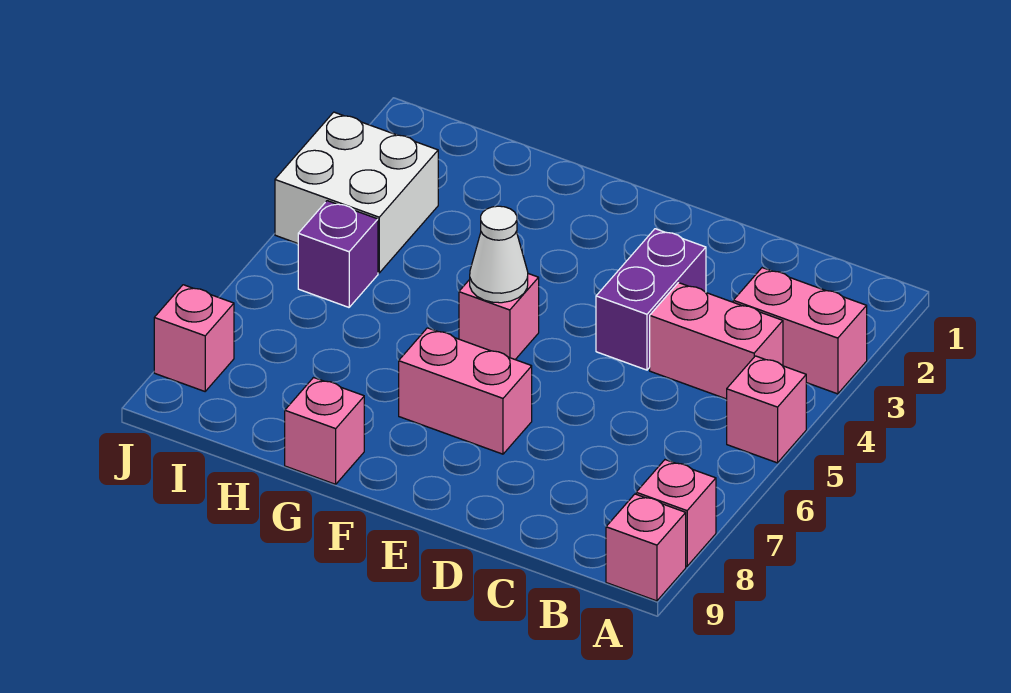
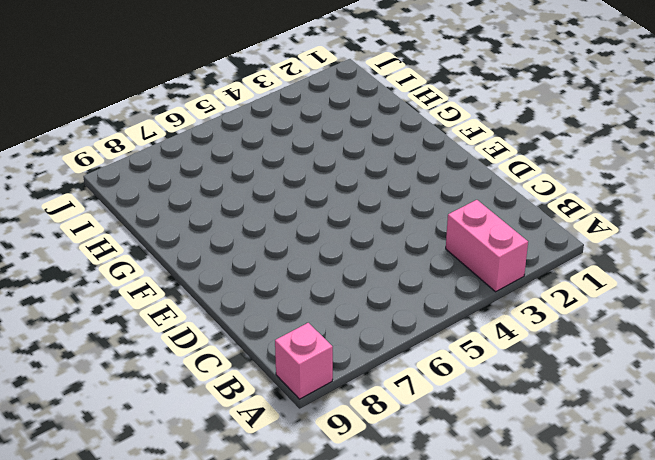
none -> pink 1x1 brick [727,356,806,463]
none -> pink 1x1 brick [636,460,716,566]
none -> pink 1x2 brick [650,283,783,399]

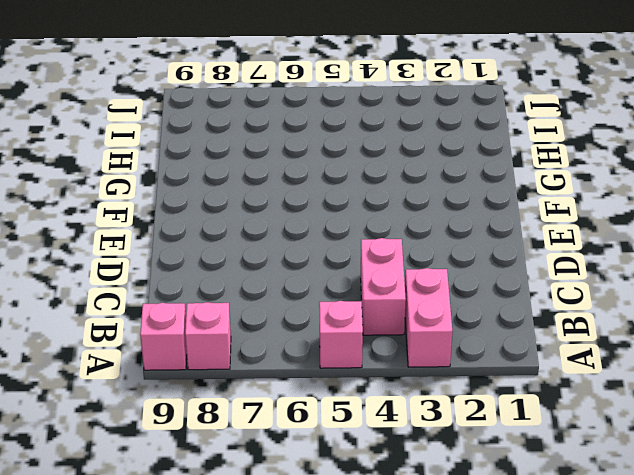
none -> purple 1x2 brick [596,229,706,370]
none -> pink 1x2 brick [399,328,532,454]
none -> pink 1x1 brick [459,274,539,359]

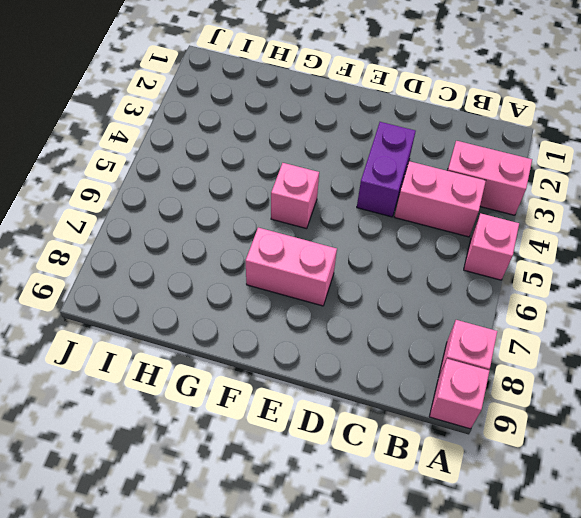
none -> pink 1x1 brick [285,378,364,484]
none -> white 2x2 brick [275,112,438,273]
none -> purple 1x1 brick [298,201,378,307]

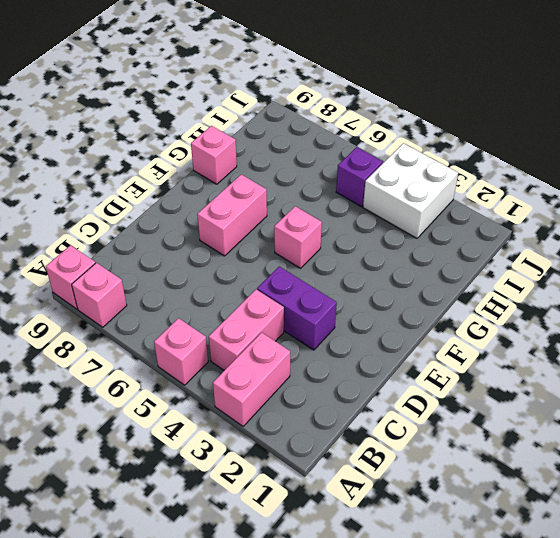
none -> pink 1x1 brick [154,285,234,391]
none -> white 1x1 cone [470,206,528,303]

